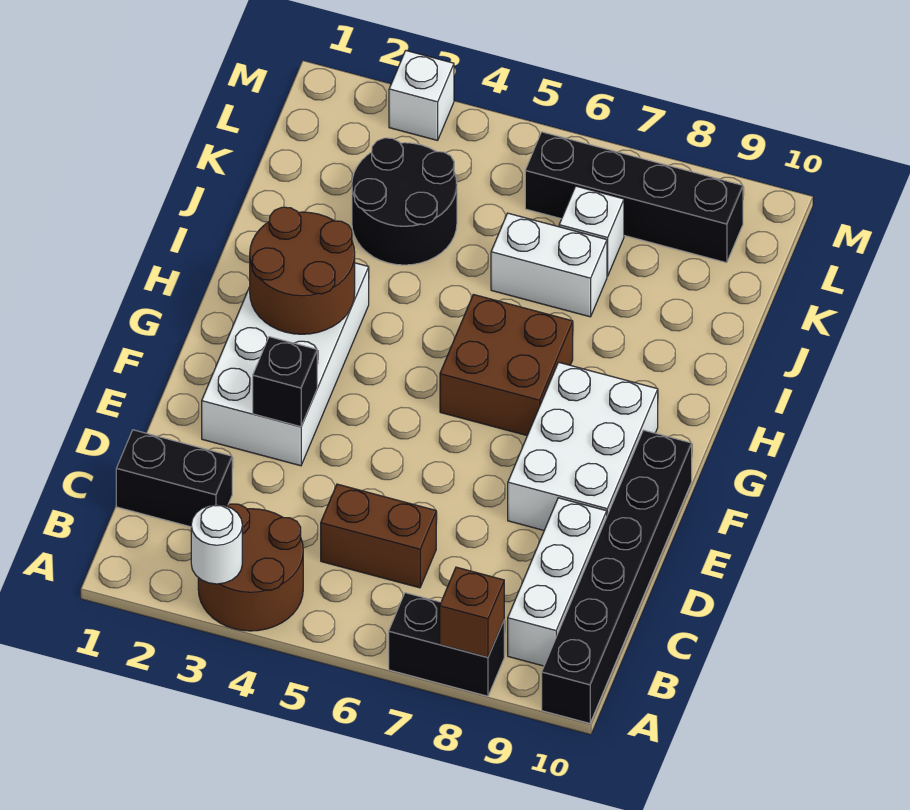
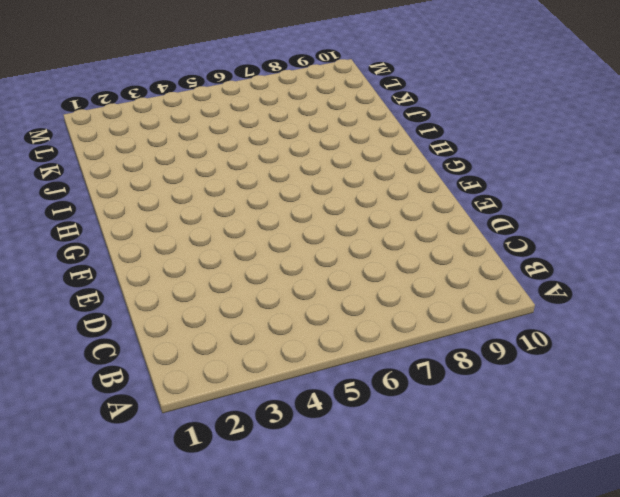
none -> brown 2x2 round brick [198,504,303,631]
none -> black 1x2 brick [389,593,504,696]
none -> black 1x6 brick [542,430,692,723]

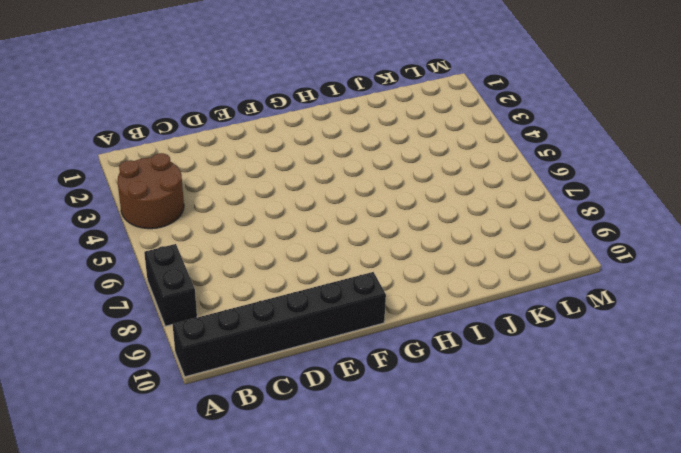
none -> white 1x3 brick [508,498,607,666]
none -> black 1x2 brick [116,430,232,527]
none -> brown 1x2 brick [321,484,436,588]

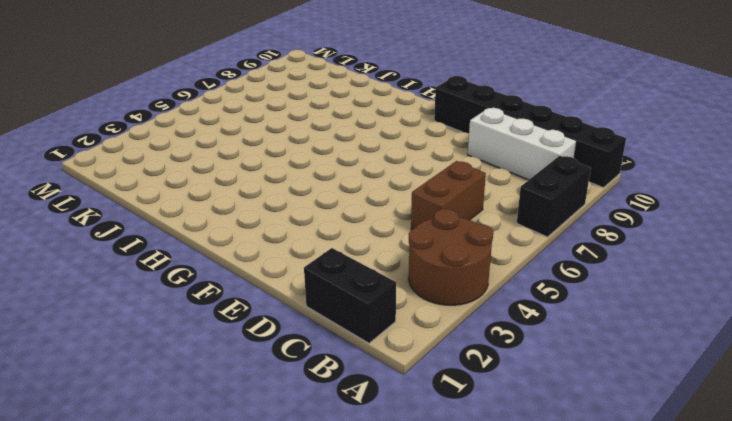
black 1x2 brick [304,248,396,343] -> black 1x2 brick turned to [116,430,232,527]
none -> white 2x4 brick [202,263,369,466]
none -> white 2x3 brick [508,362,658,530]
none -> brown 2x2 brick [440,294,573,435]

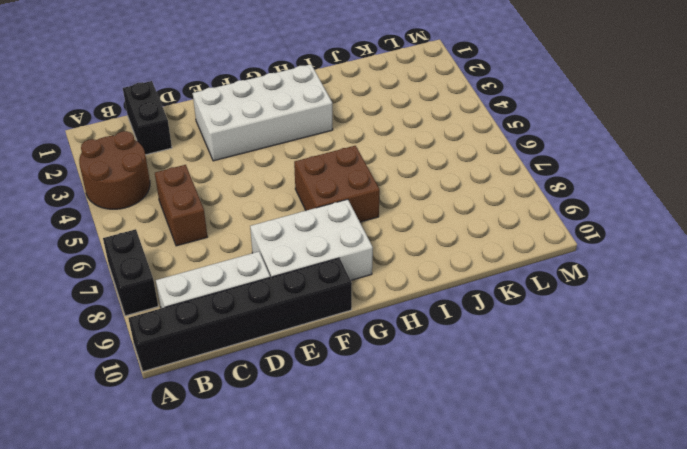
none -> black 2x2 round brick [352,138,457,265]
none -> white 1x2 brick [491,213,607,317]
none -> white 1x1 brick [559,186,624,276]

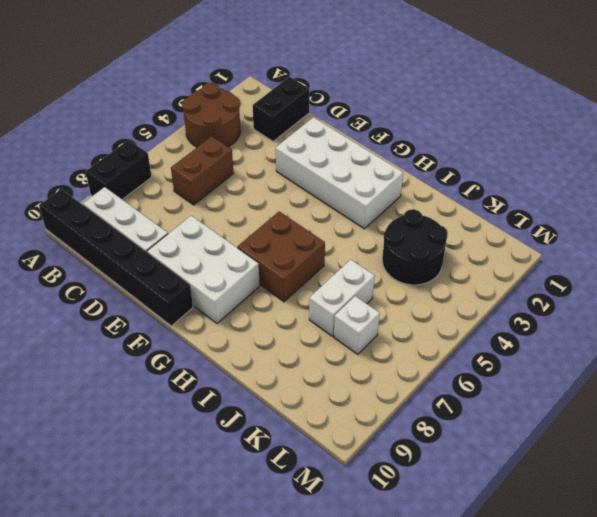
none -> black 1x4 brick [525,132,743,263]
none -> white 1x1 brick [389,51,454,140]
none -> white 1x1 round brick [191,505,242,584]

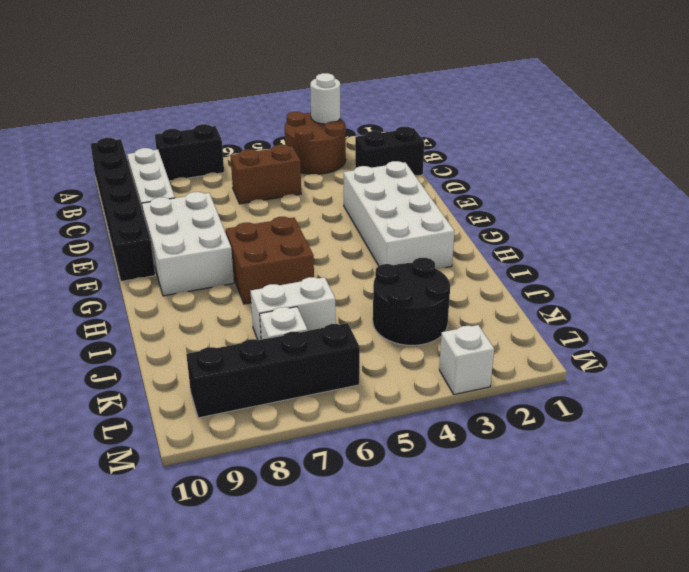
none -> brown 1x1 brick [440,567,504,657]
none -> black 1x1 brick [253,337,317,427]
none -> brown 2x2 round brick [250,207,355,334]

